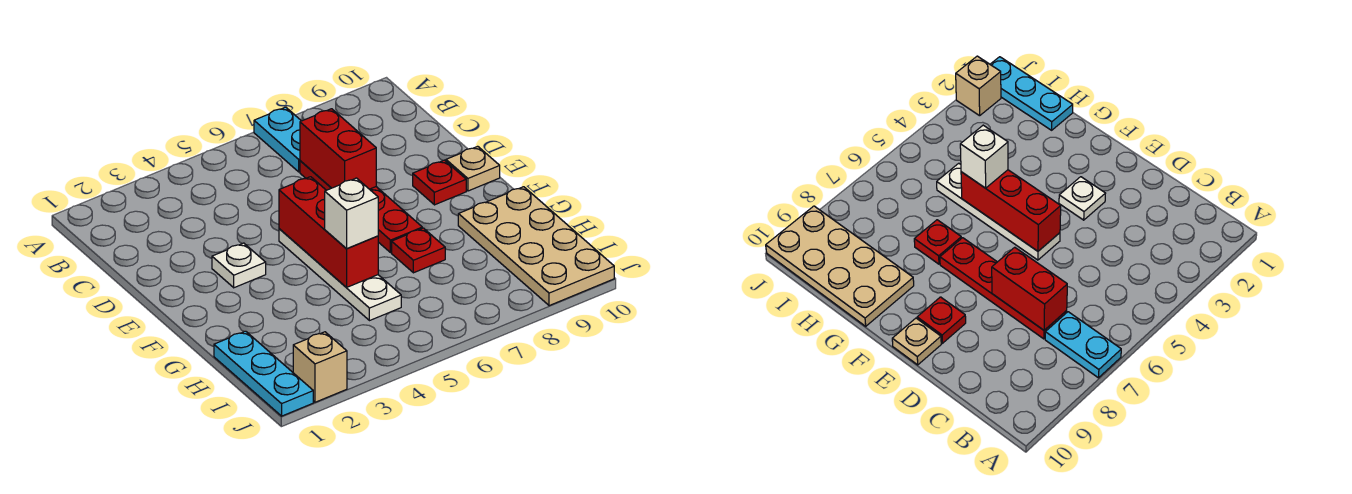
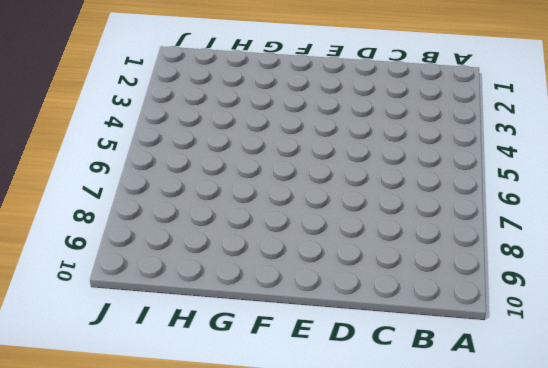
none -> cyan 1x2 plate [254,107,301,172]
none -> red 1x4 plate [300,161,422,253]
none -> white 1x1 plate [212,243,266,288]

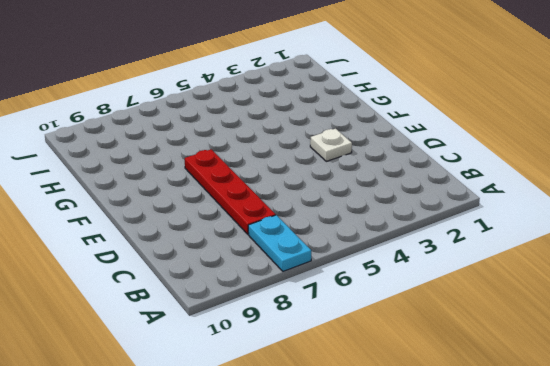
none -> white 1x4 plate [279,229,401,321]
none -> red 1x1 plate [413,160,466,205]
none -> tan 1x1 plate [446,146,500,191]

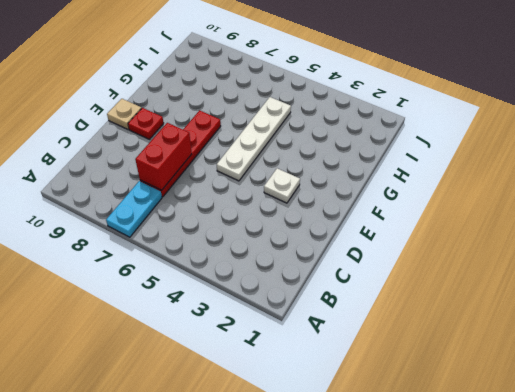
none -> red 1x1 plate [392,228,445,273]
none -> tan 2x4 plate [458,187,614,306]
none -> cyan 1x3 plate [214,331,313,416]

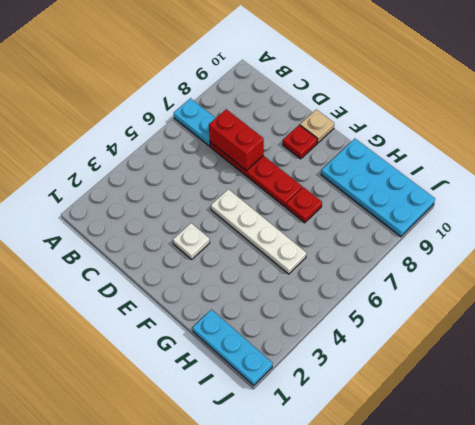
cyan 2x4 plate [321,139,435,237] -> tan 2x4 plate [458,187,614,306]
none -> tan 1x1 brick [293,332,347,402]
none -> red 1x3 brick [279,177,378,288]
none -> white 1x1 brick [325,178,378,249]

